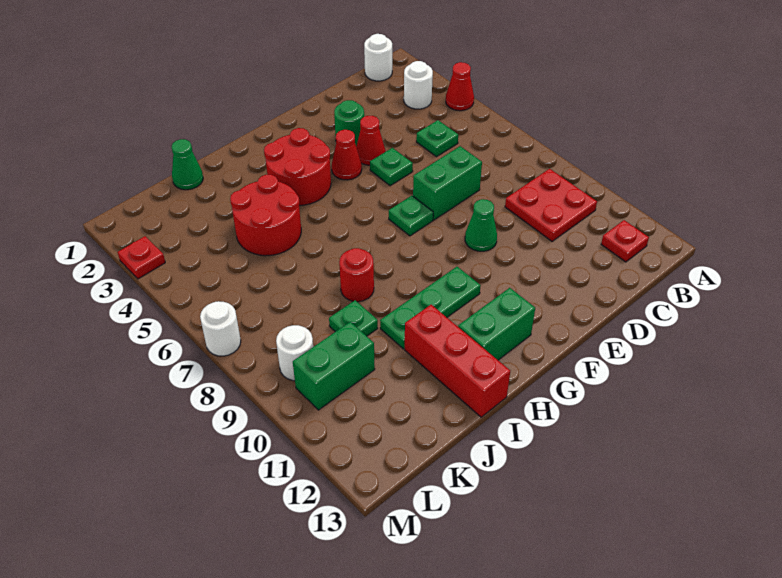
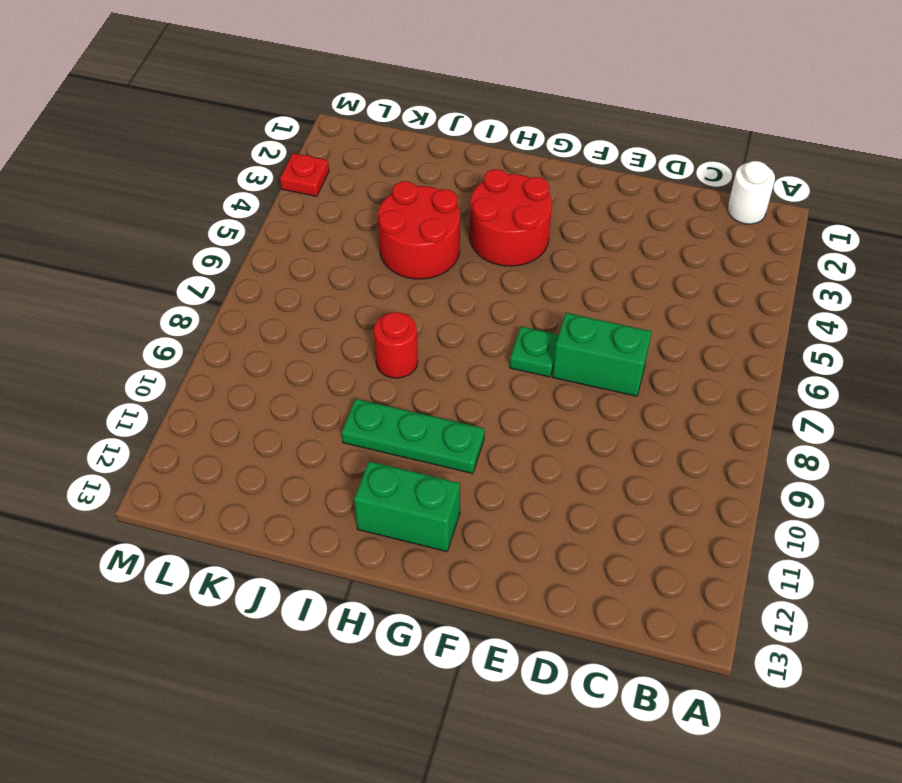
none -> red 1x1 cone [446,62,474,111]
none -> white 1x1 round brick [404,61,433,109]
none -> red 2x2 plate [505,169,597,241]

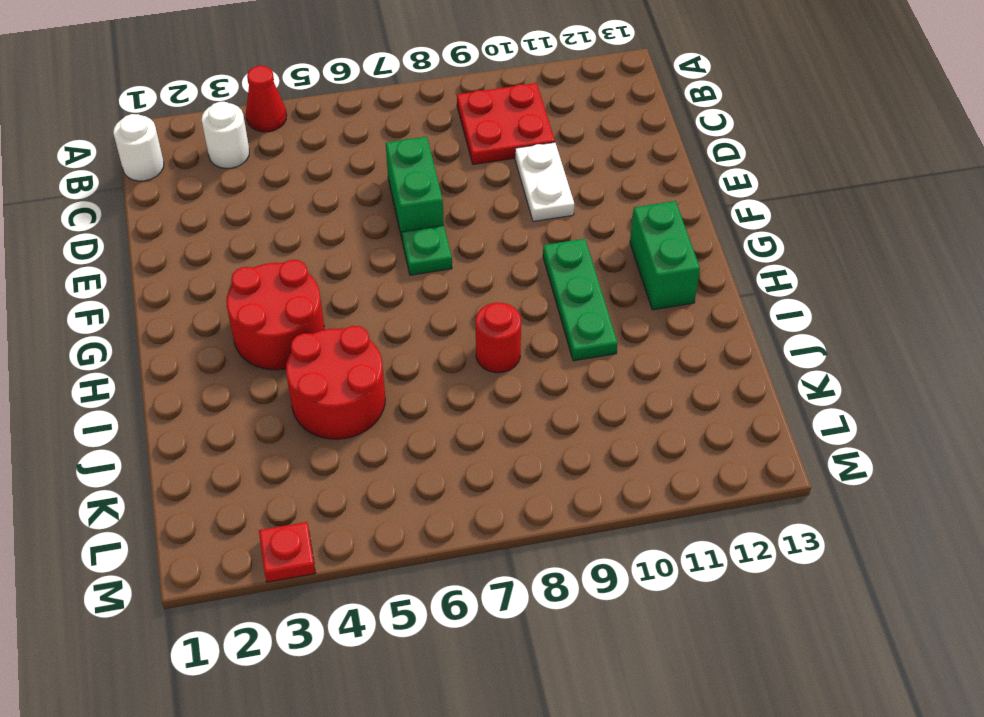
white 1x2 plate [515,142,574,222] -> none
none -> red 1x1 plate [601,220,649,262]
none -> green 1x1 plate [416,120,458,157]
none -> green 1x1 round brick [334,100,364,146]

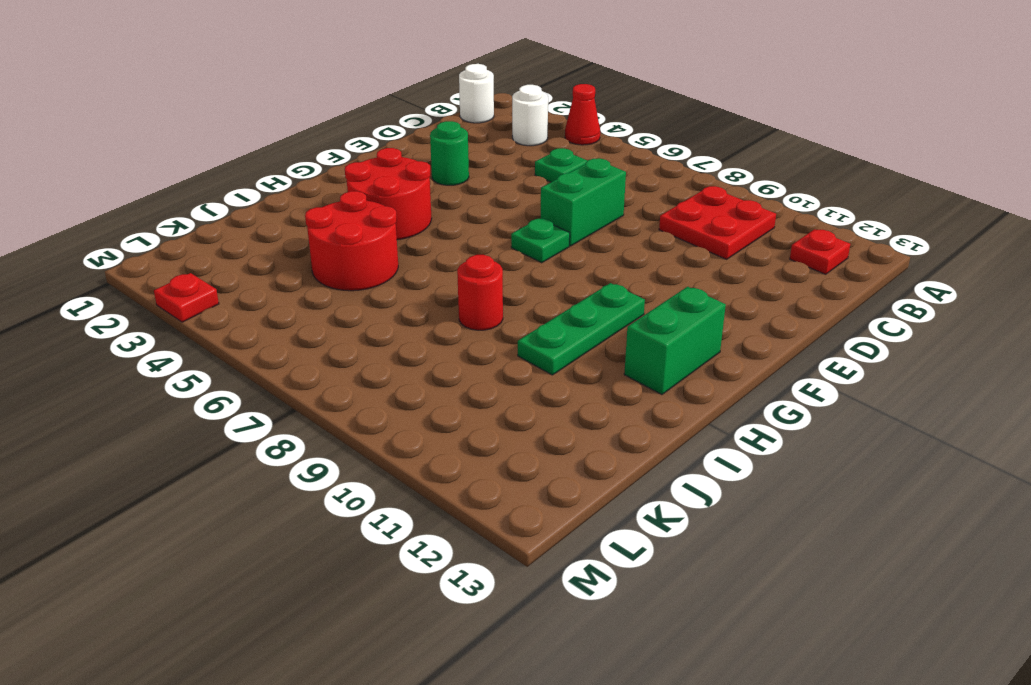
none -> red 1x1 cone [356,116,385,165]
none -> green 1x1 plate [370,148,413,186]
none -> green 1x1 cone [465,199,497,251]

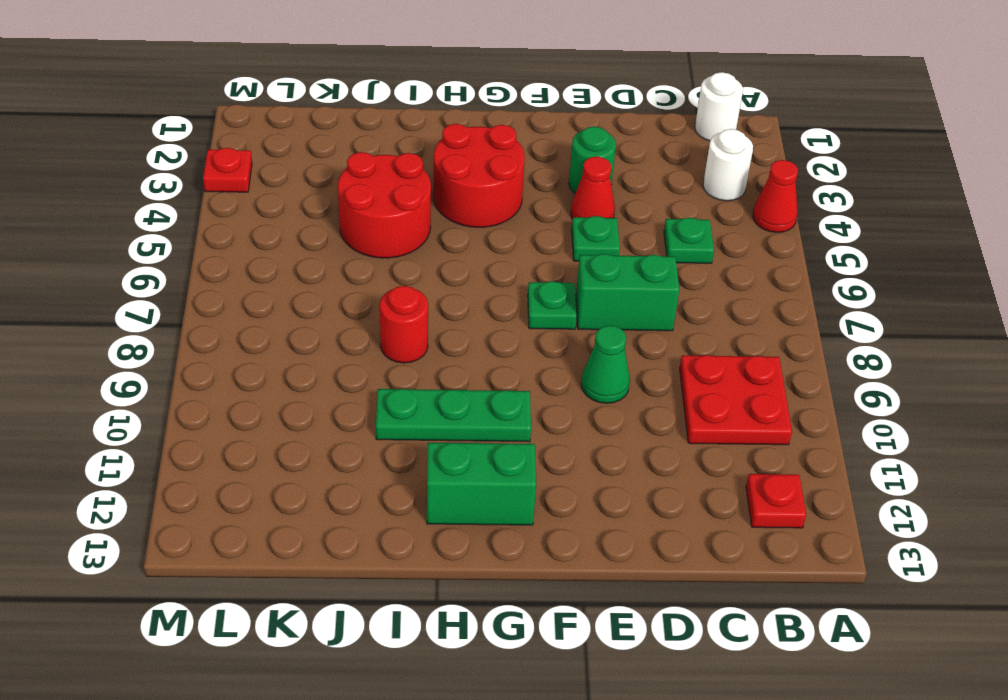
none -> red 1x1 cone [332,130,362,180]
none -> red 1x3 brick [405,305,510,417]
none -> green 1x1 cone [172,139,203,190]

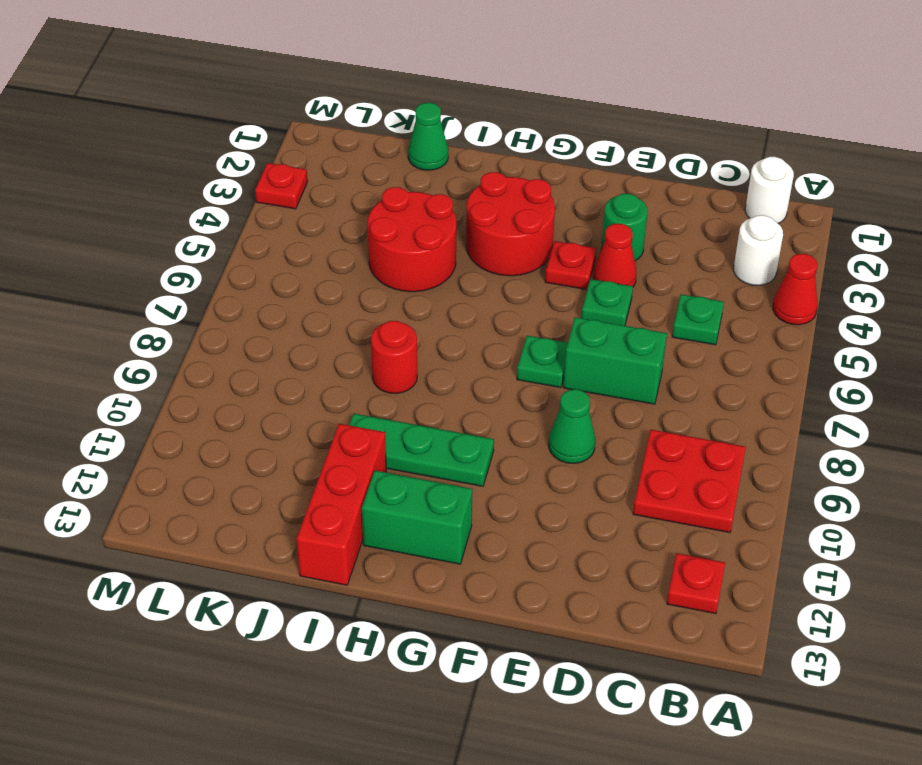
red 1x1 plate [545,241,596,290] -> red 1x1 cone [332,130,362,180]
none -> green 1x1 plate [329,300,378,336]
none -> green 1x2 brick [293,322,375,410]
none -> white 1x1 round brick [276,325,313,381]

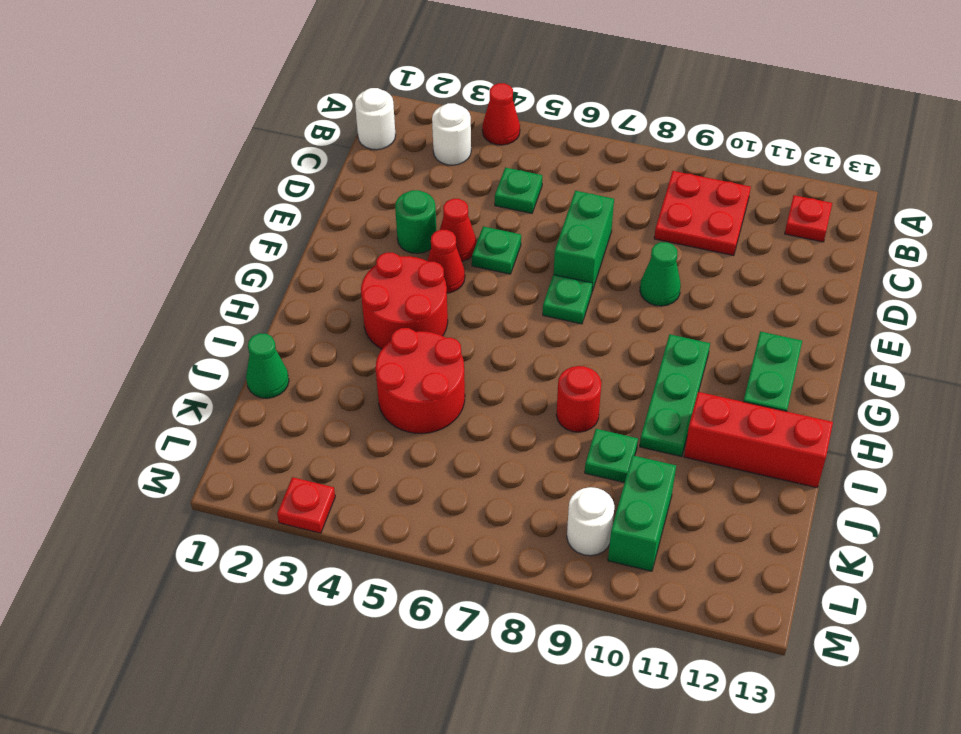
none -> white 1x1 round brick [200,301,241,356]

